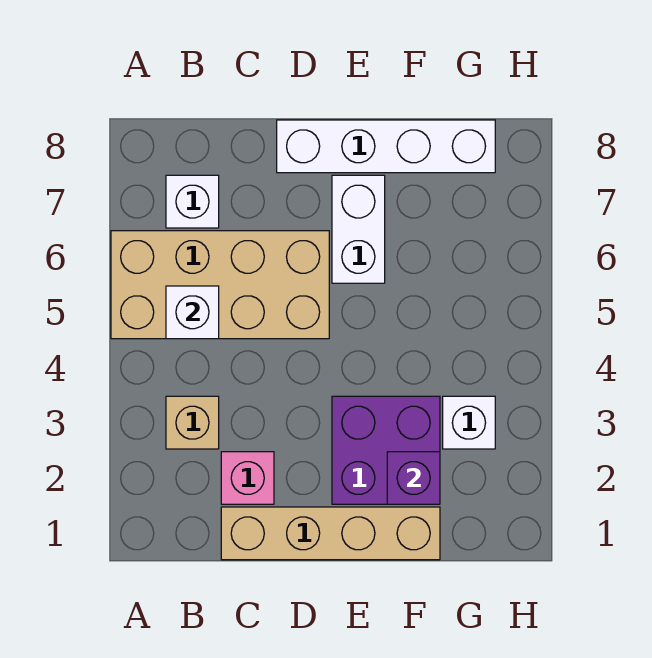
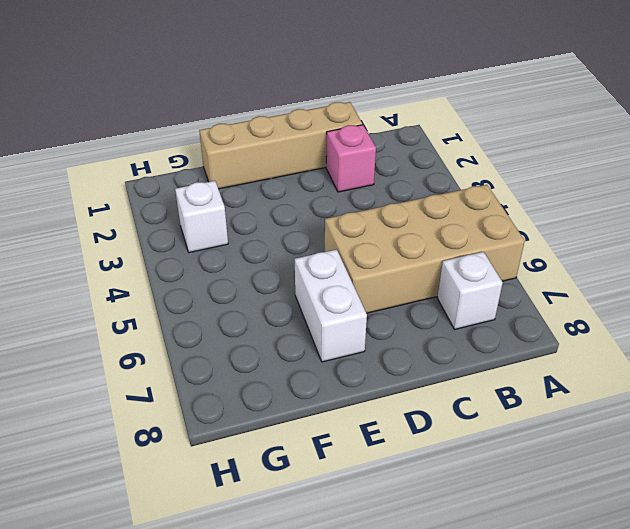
none -> tan 1x1 brick [166,396,219,449]
none -> white 1x4 brick [277,120,495,173]

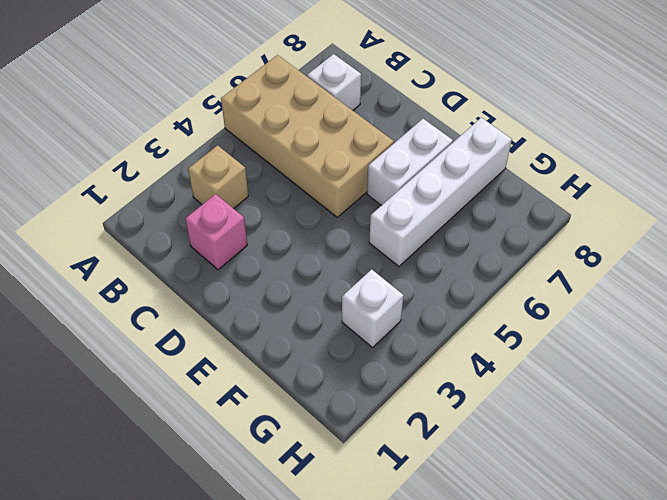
white 1x4 brick [369,118,512,266] -> white 1x4 brick turned to [277,120,495,173]
none -> tan 1x4 brick [221,507,440,560]
none -> purple 2x2 brick [332,396,440,504]

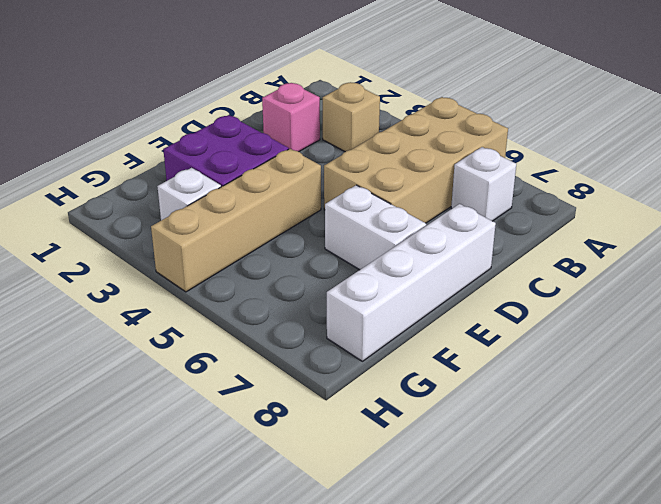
tan 1x4 brick [151,149,321,292] -> tan 1x4 brick moved to [221,507,440,560]
none -> white 1x1 brick [166,286,219,339]
none -> purple 1x1 brick [387,452,440,504]

